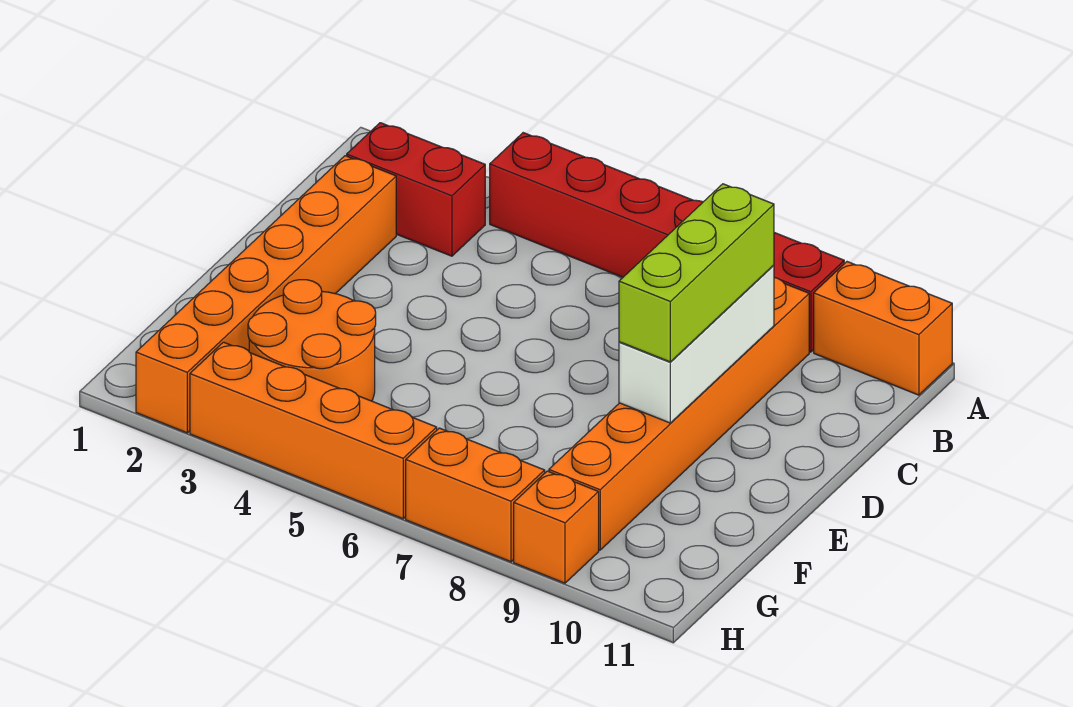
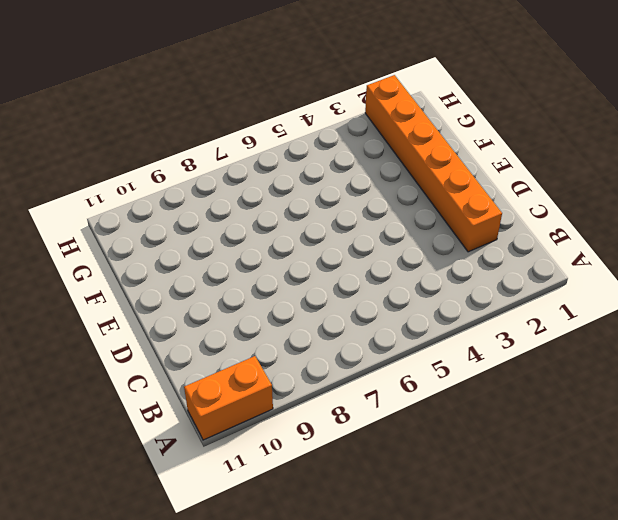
none -> red 1x6 brick [490,133,844,352]
none -> red 1x2 brick [347,123,485,256]

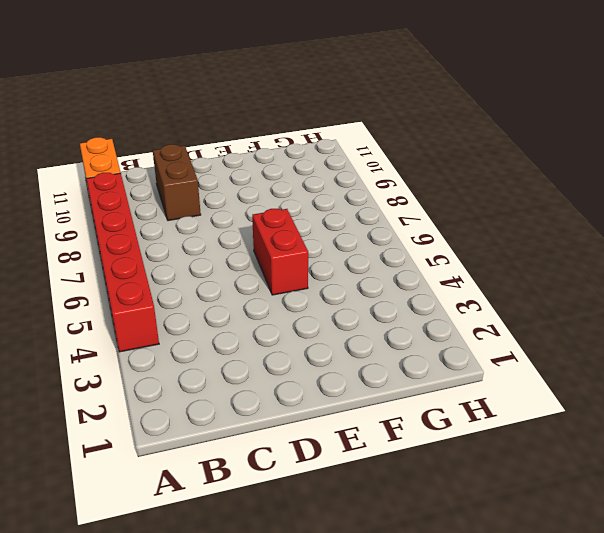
brown 1x2 brick [153,144,201,221] -> orange 1x6 brick [549,277,809,550]
red 1x2 brick [252,209,308,295] -> red 1x2 brick moved to [347,123,485,256]
none -> orange 1x6 brick [136,156,396,433]
none -> orange 2x2 round brick [248,280,376,401]

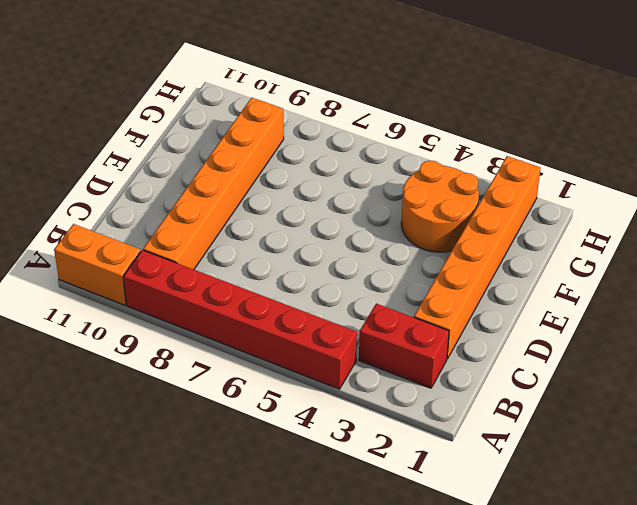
none -> orange 1x4 brick [190,342,437,519]
none -> orange 1x2 brick [406,428,545,562]

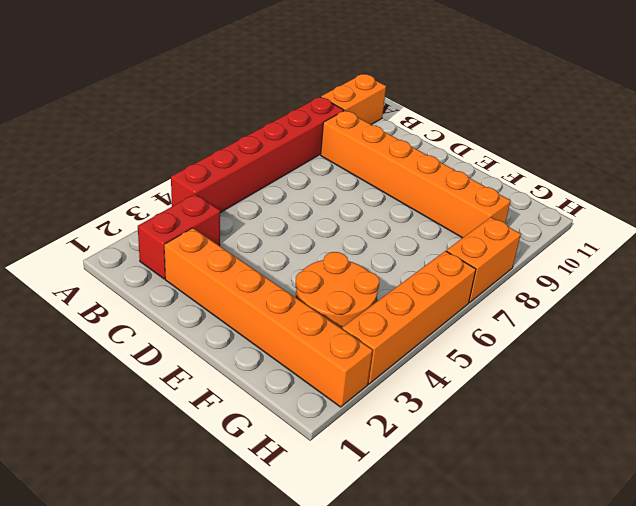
none -> orange 1x1 brick [514,471,599,583]
none -> white 1x3 brick [619,265,774,423]

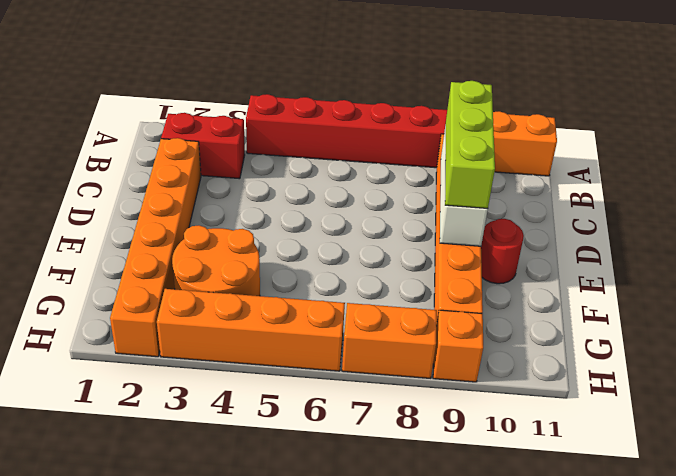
red 1x1 round brick [481,219,524,284] -> none

